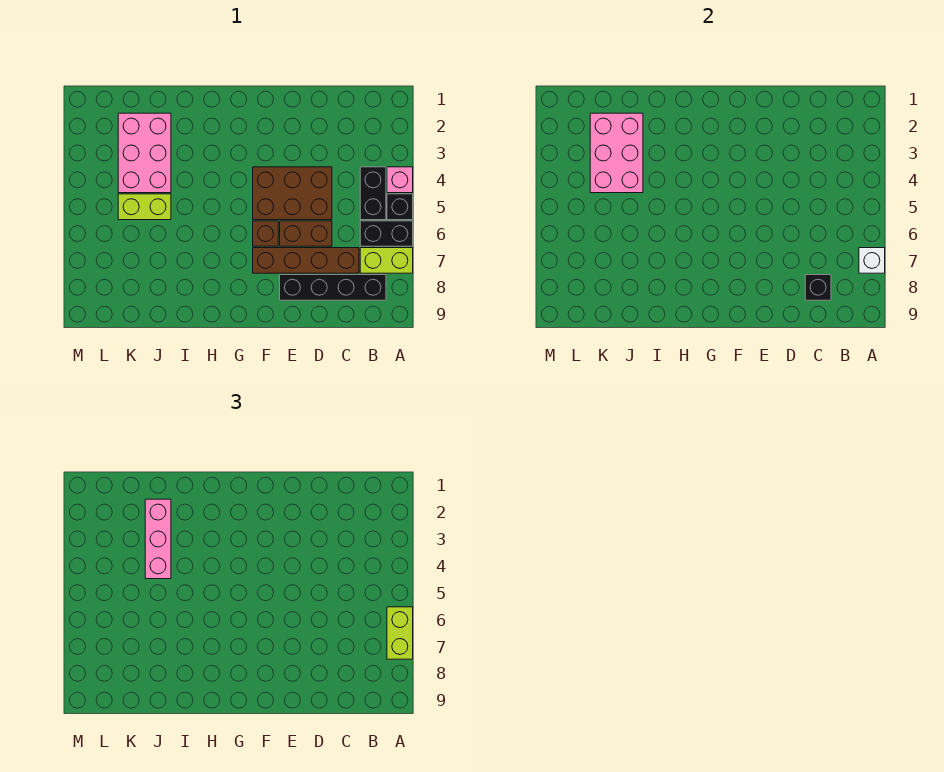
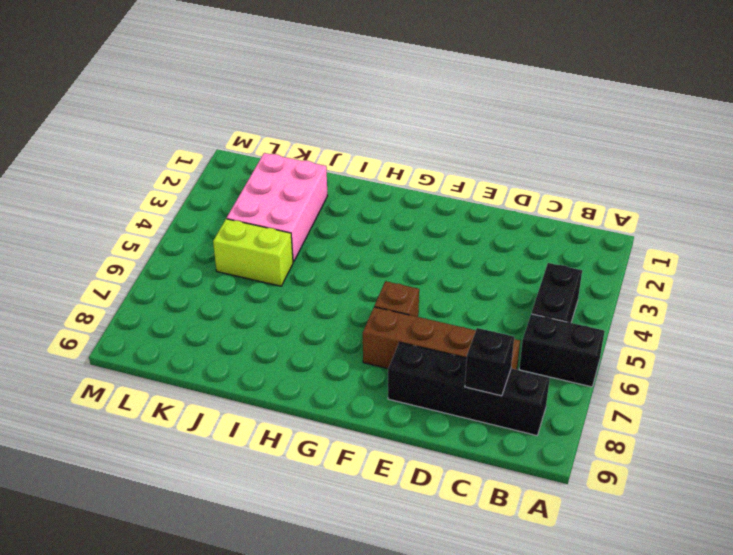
none -> pink 1x1 brick [387,167,413,193]
none -> black 1x1 brick [387,194,413,220]
none -> lime 1x2 brick [360,248,413,273]

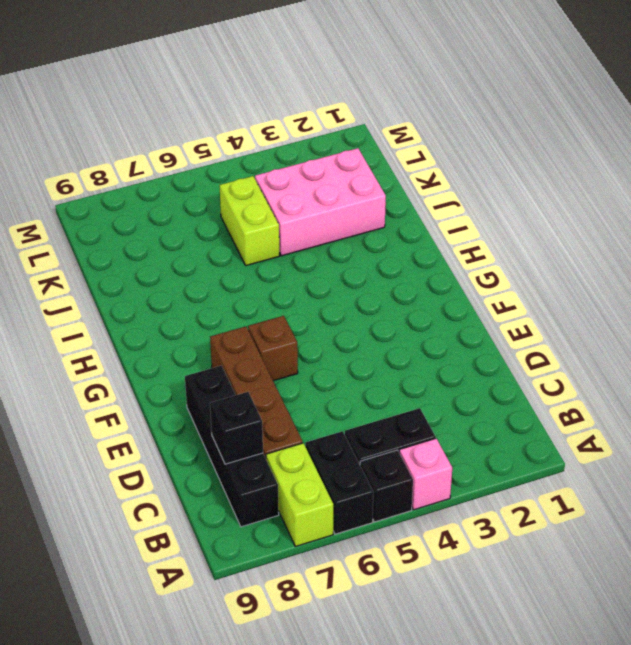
none -> brown 2x3 brick [253,167,332,220]
none -> brown 1x2 brick [280,221,332,246]
none -> white 1x1 brick [859,248,885,273]

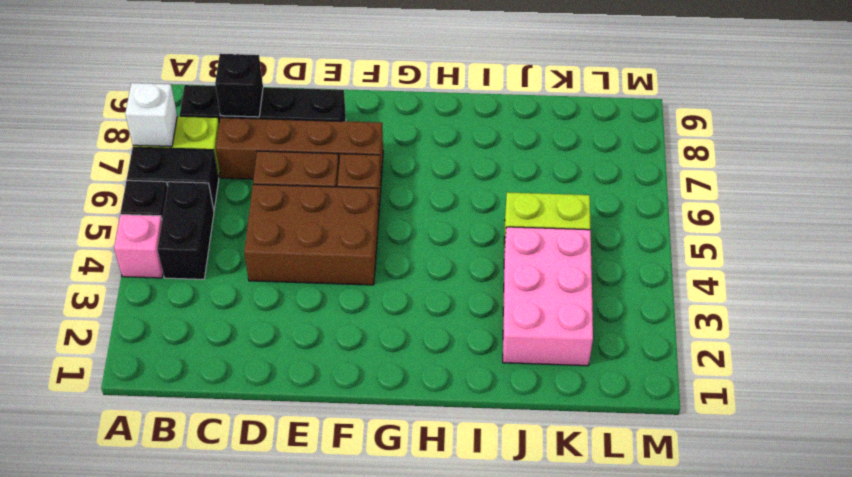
none -> pink 2x3 brick [590,113,643,193]
none -> lime 1x2 brick [387,607,413,659]
none -> pink 1x3 brick [145,499,171,579]

